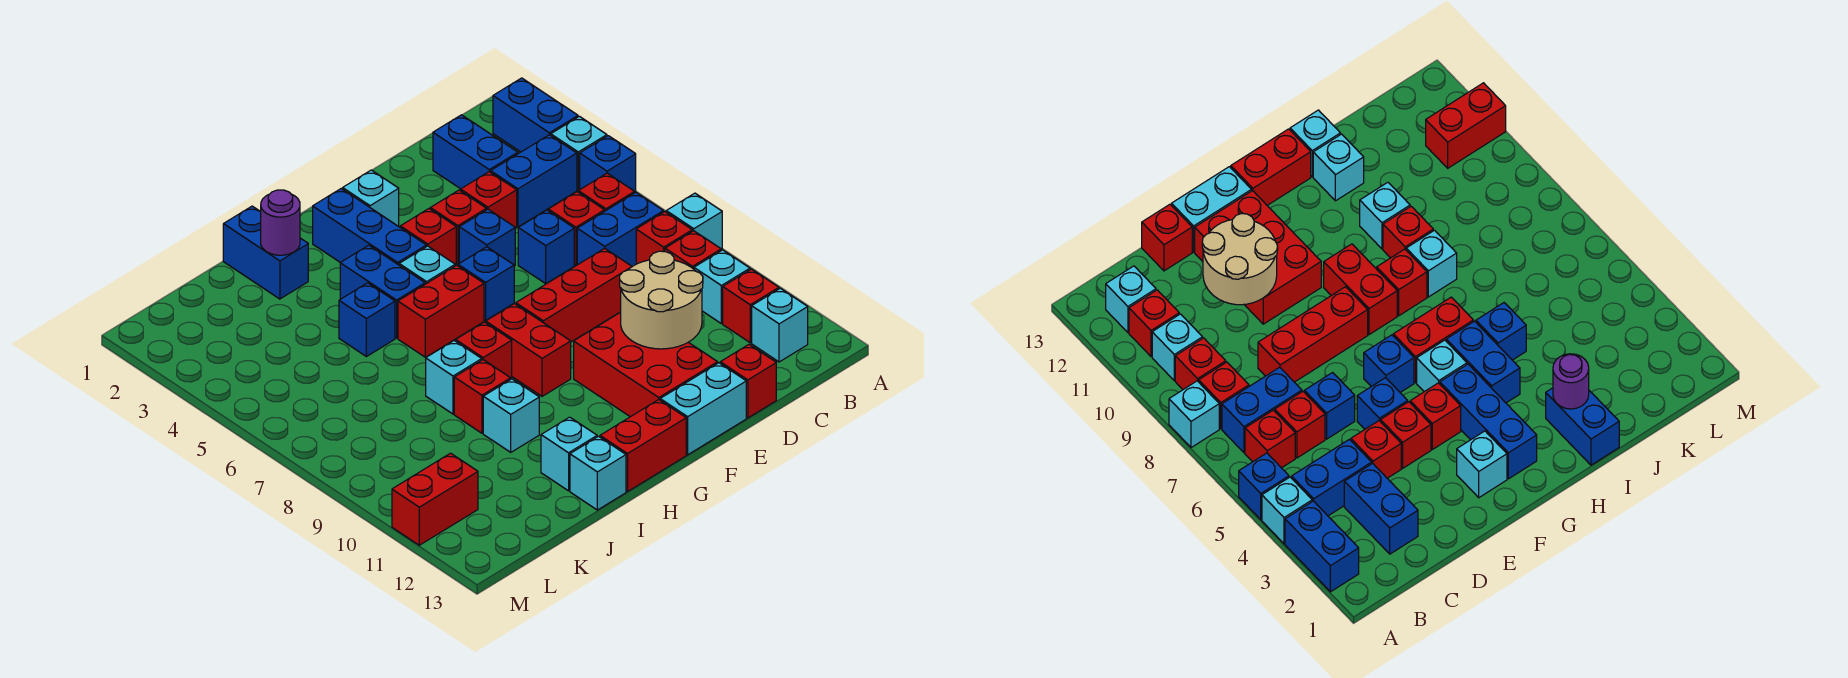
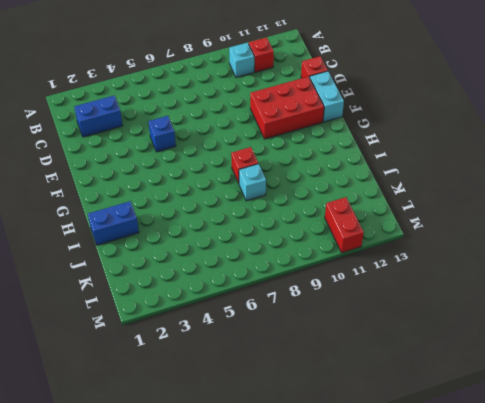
none -> blue 1x2 brick [493,78,578,152]
none -> cyan 1x1 brick [551,116,607,190]
none -> blue 1x1 brick [580,136,636,192]
none -> cyan 1x1 brick [666,193,722,250]

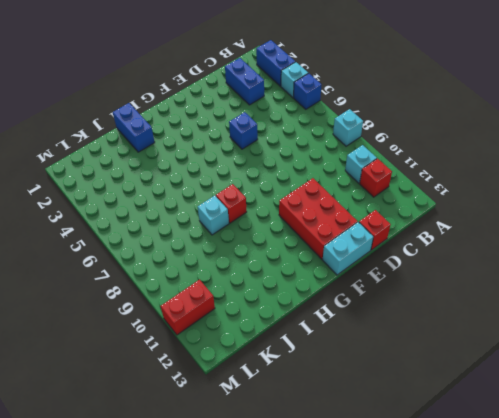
none -> blue 1x2 brick [491,135,577,227]
none -> red 1x1 brick [578,173,635,211]
none -> blue 1x2 brick [577,193,663,266]
none -> red 1x1 brick [636,212,692,264]

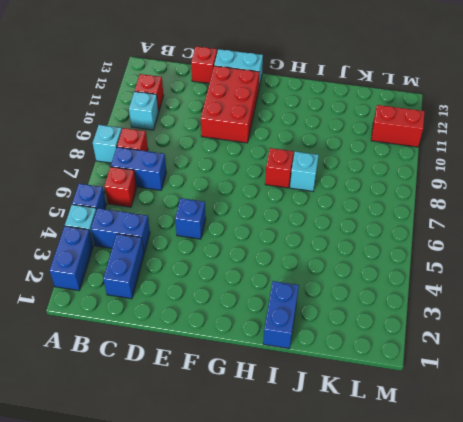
none -> red 1x1 brick [665,231,721,269]
none -> cyan 1x1 brick [752,288,808,362]
none -> red 1x1 brick [548,192,604,265]
none -> red 1x1 brick [461,172,517,229]

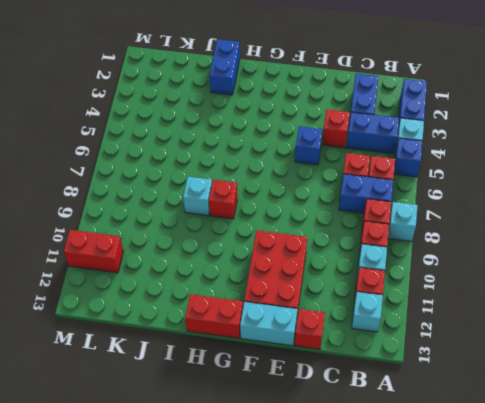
none -> blue 1x1 brick [518,210,574,283]
none -> red 1x3 brick [516,248,632,342]
none -> red 1x1 brick [430,190,487,264]
none -> cyan 1x1 brick [343,170,399,226]

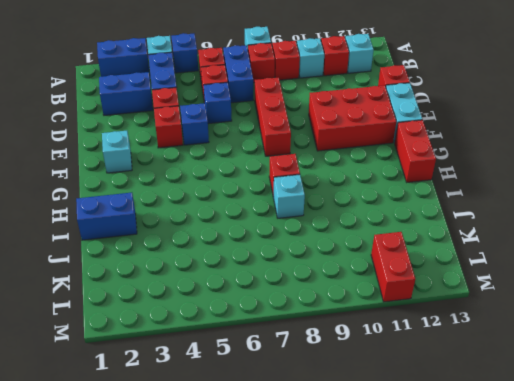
none -> red 1x1 brick [400,209,456,265]
none -> blue 1x1 brick [458,247,514,320]
none -> blue 1x3 brick [313,189,426,265]
none -> cyan 1x1 brick [399,246,455,284]

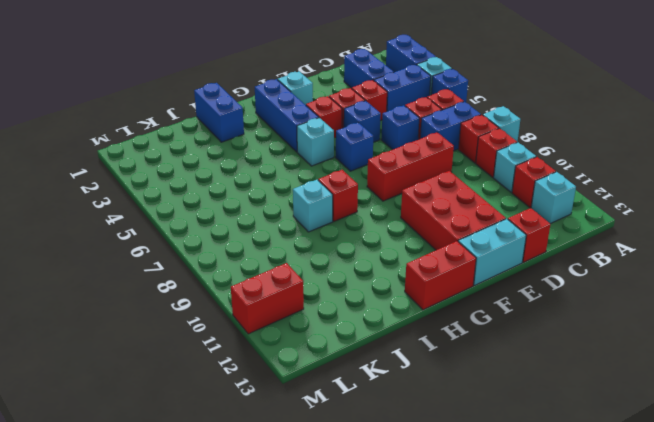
none -> red 1x2 brick [398,265,484,357]
none -> red 1x2 brick [486,304,571,396]
none -> blue 1x2 brick [340,245,425,338]
none -> blue 1x1 brick [339,283,395,357]

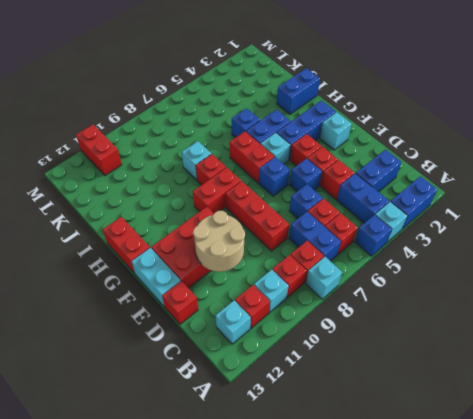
none -> red 1x1 brick [454,360,511,433]
none -> cyan 1x1 brick [483,379,539,452]
none -> cyan 1x1 brick [541,417,597,491]
none -> cyan 1x1 brick [570,436,626,510]

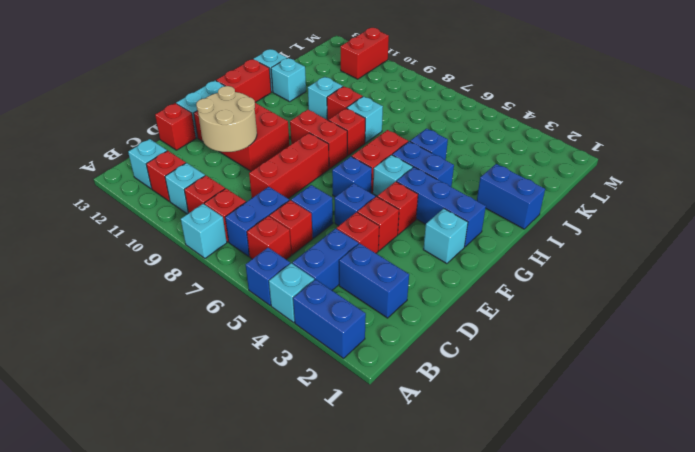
none -> purple 1x1 round brick [261,190,300,255]

